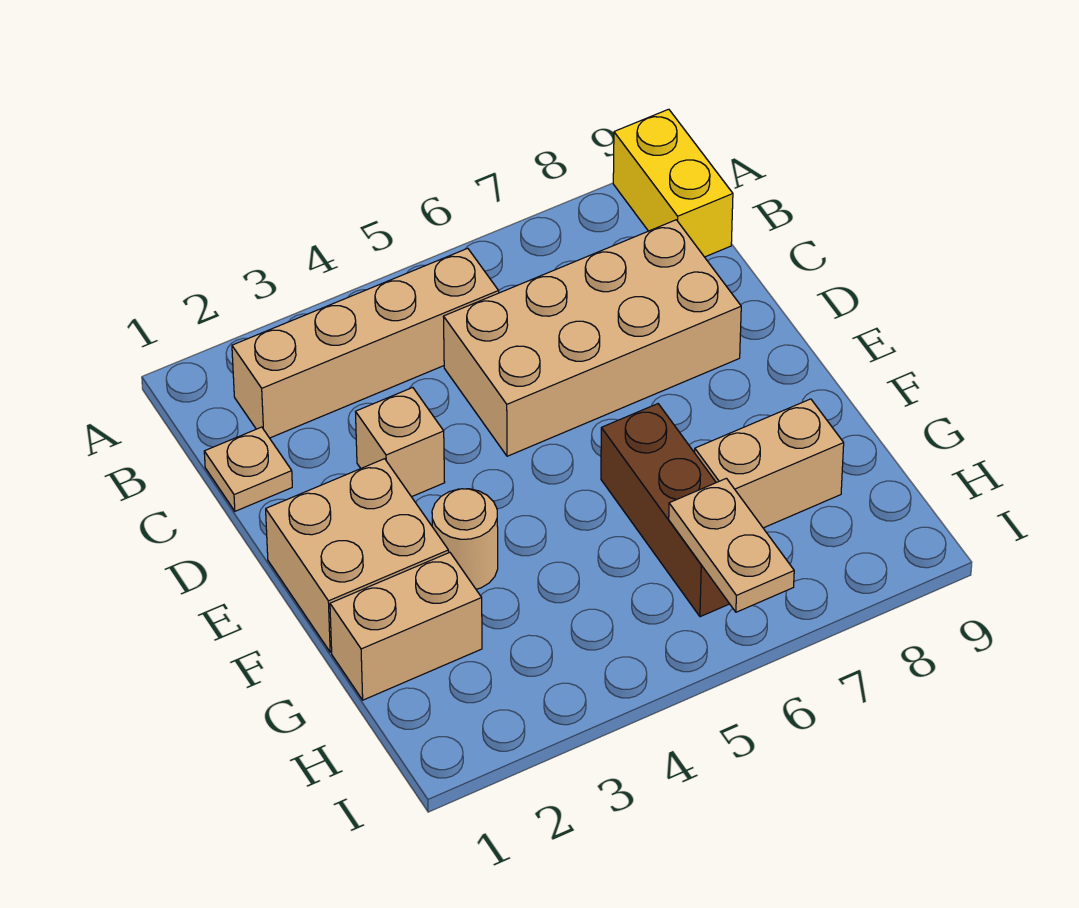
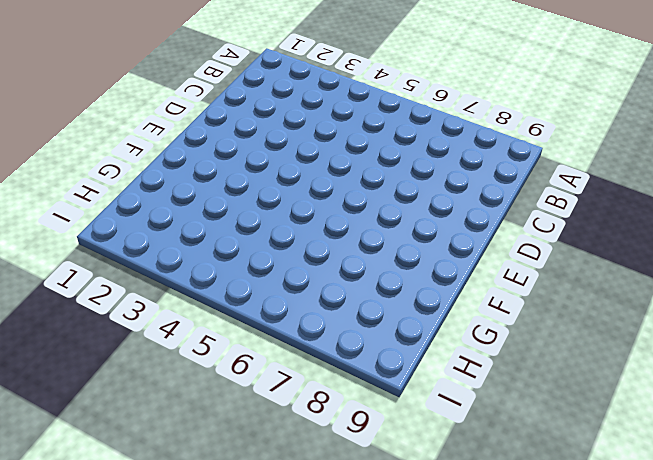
none -> yellow 1x2 brick [613,109,733,257]
none -> tan 1x4 brick [232,248,499,438]

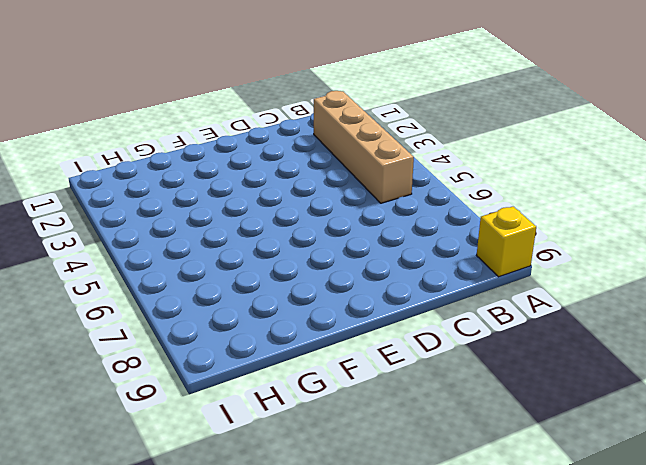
yellow 1x1 brick [477,207,536,277] -> yellow 1x2 brick [613,109,733,257]
none -> tan 1x1 plate [204,427,292,511]
none -> tan 2x4 brick [443,220,741,456]

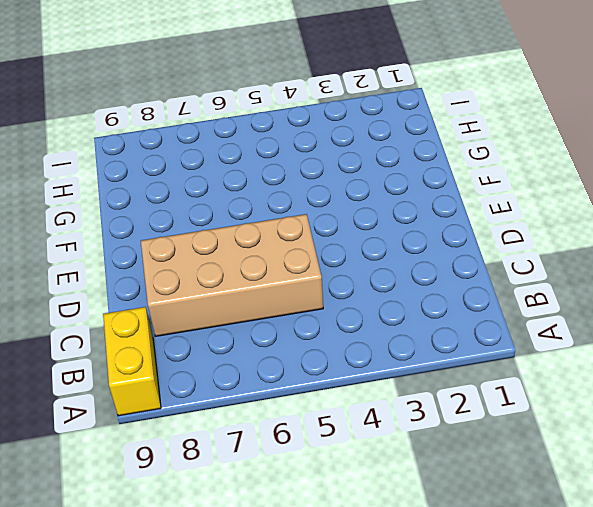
none -> tan 1x4 brick [232,248,499,438]
none -> tan 1x1 plate [204,427,292,511]

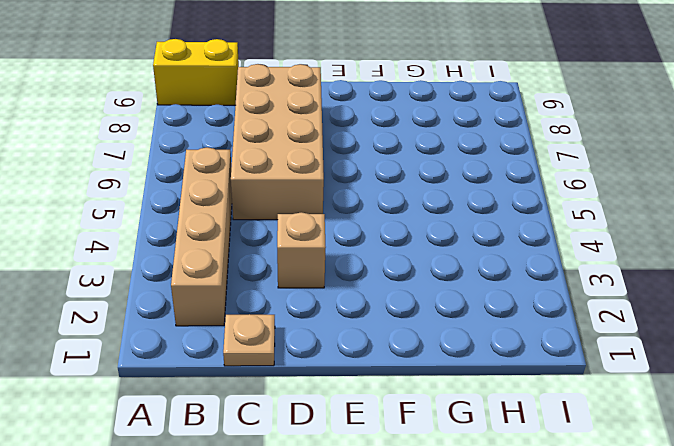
none -> tan 2x2 brick [266,459,449,652]
none -> tan 1x1 round brick [432,489,498,589]

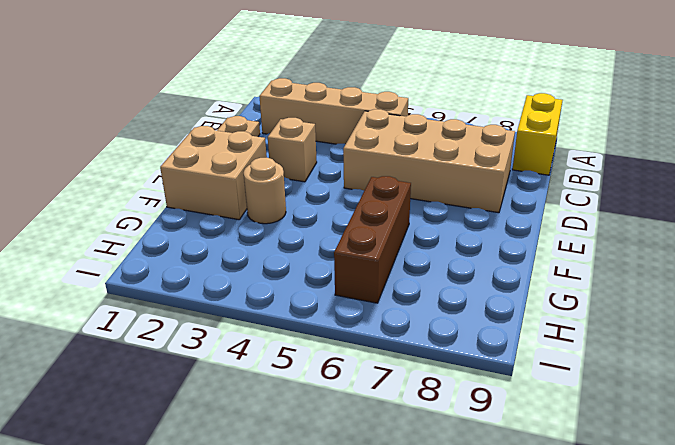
none -> tan 1x2 brick [330,552,482,700]
none -> tan 1x2 brick [695,399,844,528]

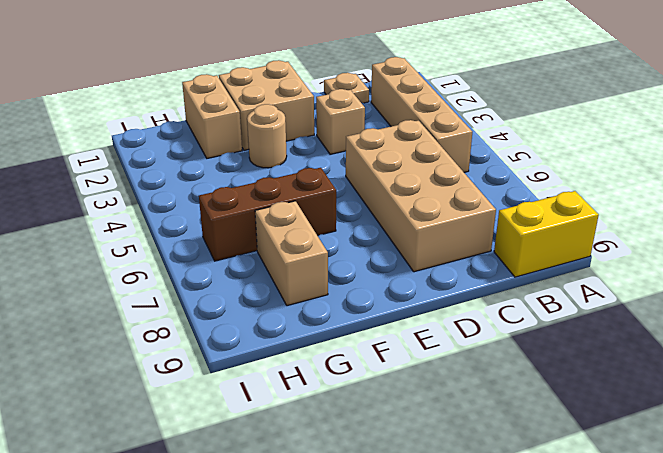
none -> tan 1x2 plate [669,478,794,612]

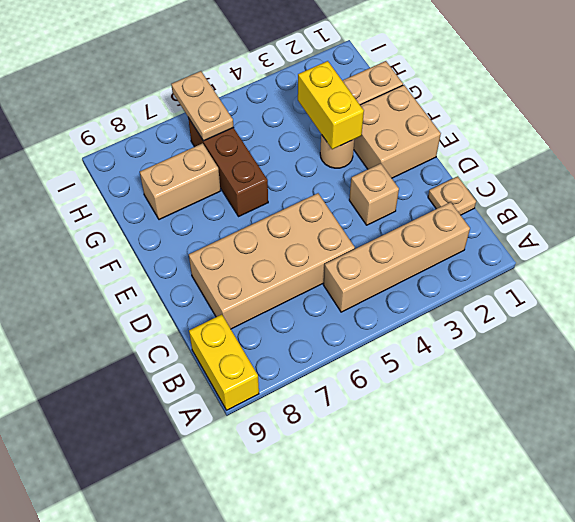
yellow 1x2 brick [298,61,364,149] -> none

